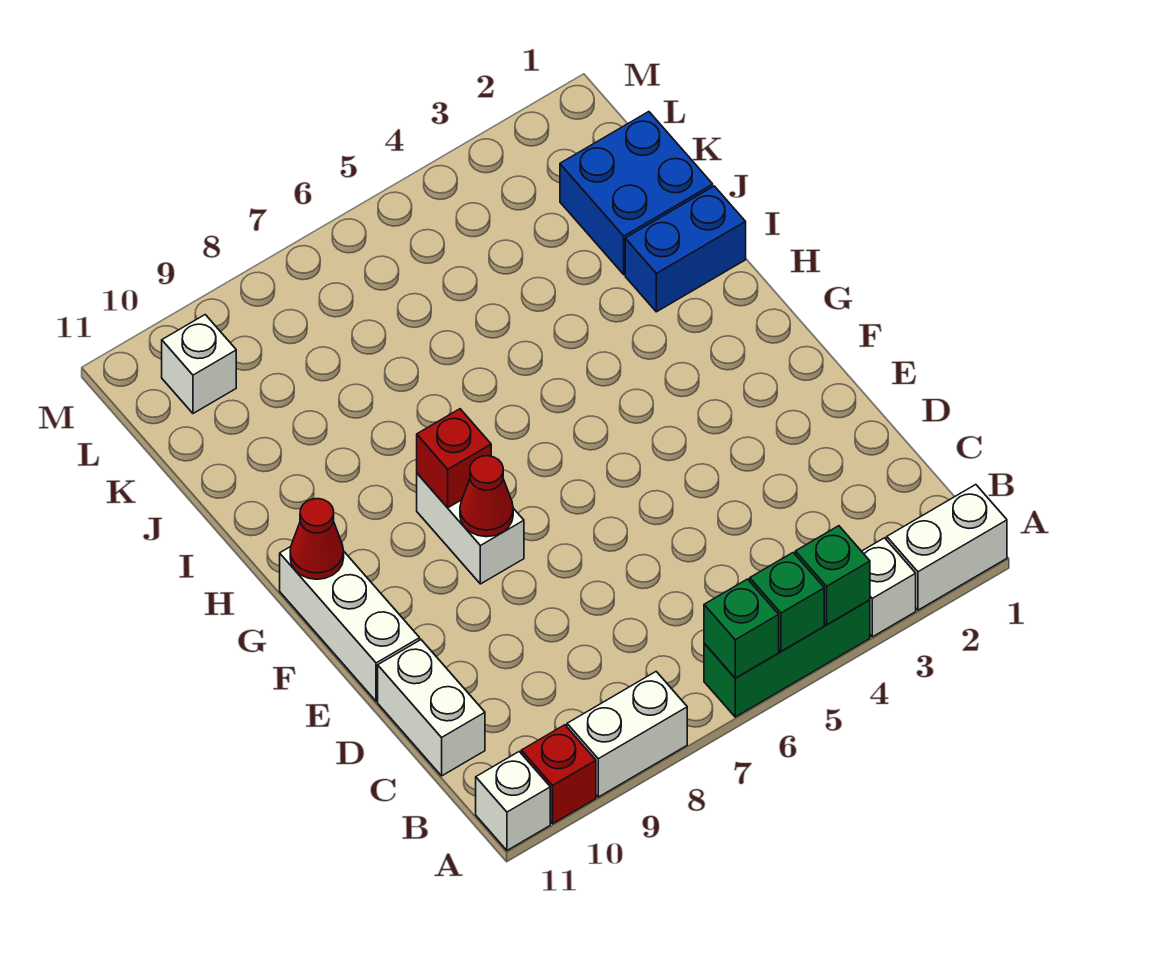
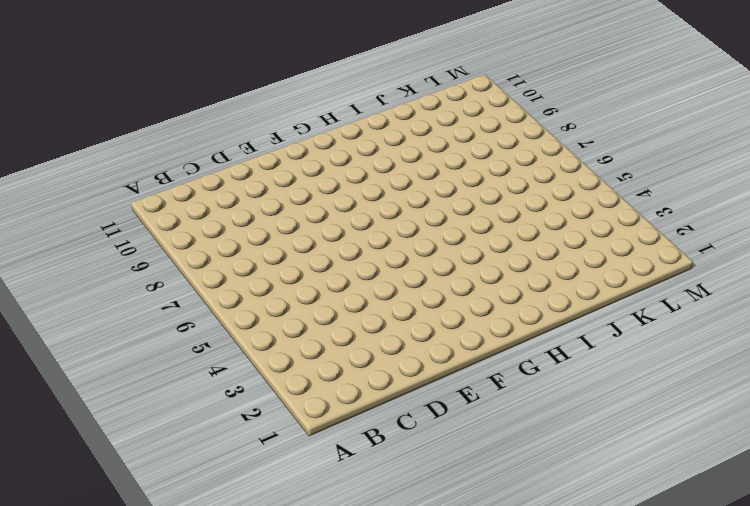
none -> white 1x2 brick [887,485,1007,610]
none -> white 1x1 brick [862,538,916,637]
none -> green 1x3 brick [704,600,870,717]

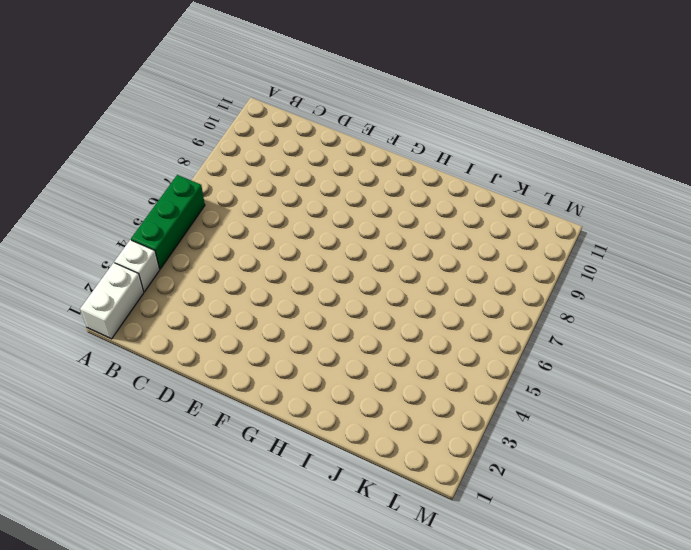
none -> white 1x2 brick [567,672,687,797]
none -> red 1x1 brick [521,725,596,824]
none -> white 1x1 brick [476,752,550,850]

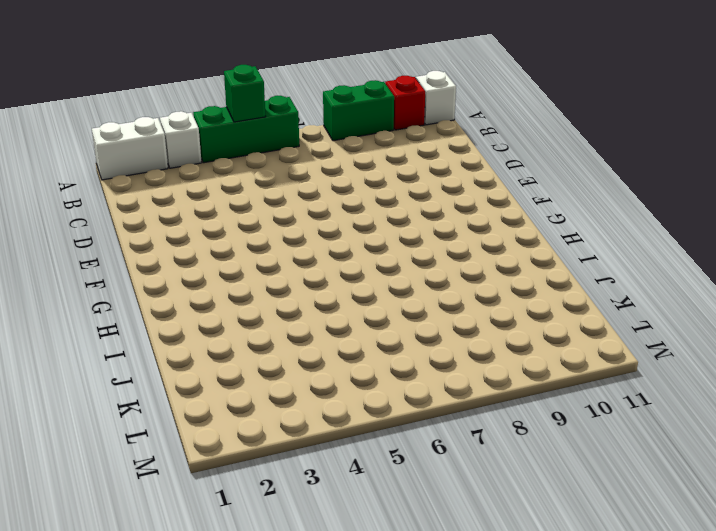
green 1x2 brick [323,80,394,141] -> white 1x2 brick [567,672,687,797]
none -> white 1x2 brick [378,640,485,776]
none -> white 1x3 brick [280,547,420,701]
none -> white 1x2 brick [417,474,524,584]

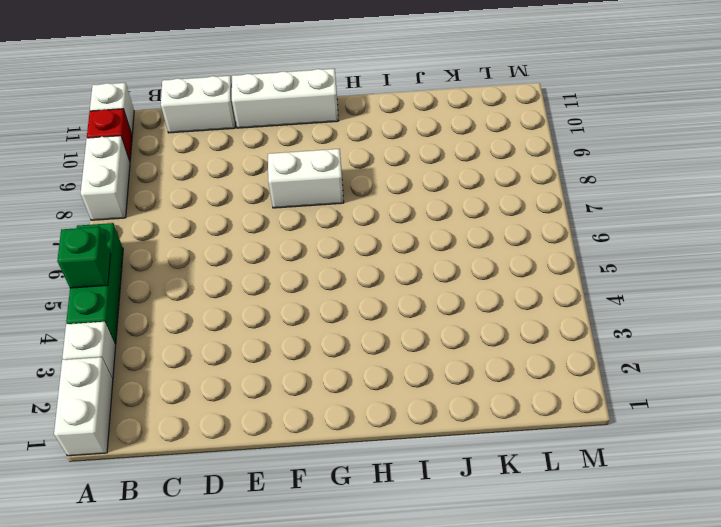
none -> blue 1x2 brick [625,186,746,312]
none -> blue 2x2 brick [560,112,713,274]
none -> white 1x1 brick [162,315,236,413]

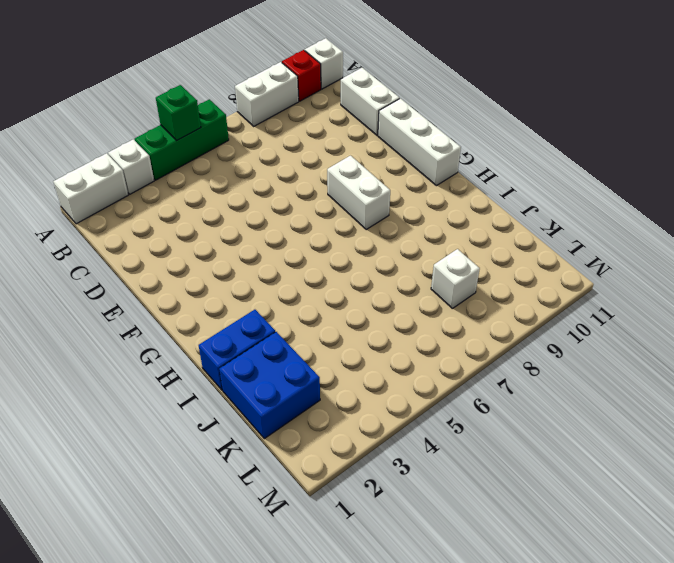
white 1x1 brick [431,249,480,308] -> white 1x1 brick moved to [162,315,236,413]
none -> green 1x1 brick [795,526,870,625]
none -> green 1x1 brick [704,579,779,678]
none -> red 1x1 cone [460,456,513,537]

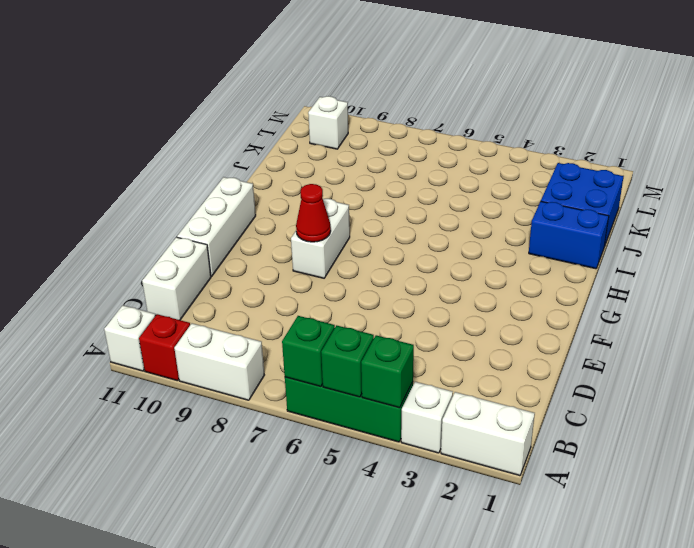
none -> red 1x1 brick [417,409,491,508]
none -> red 1x1 cone [290,499,344,579]

